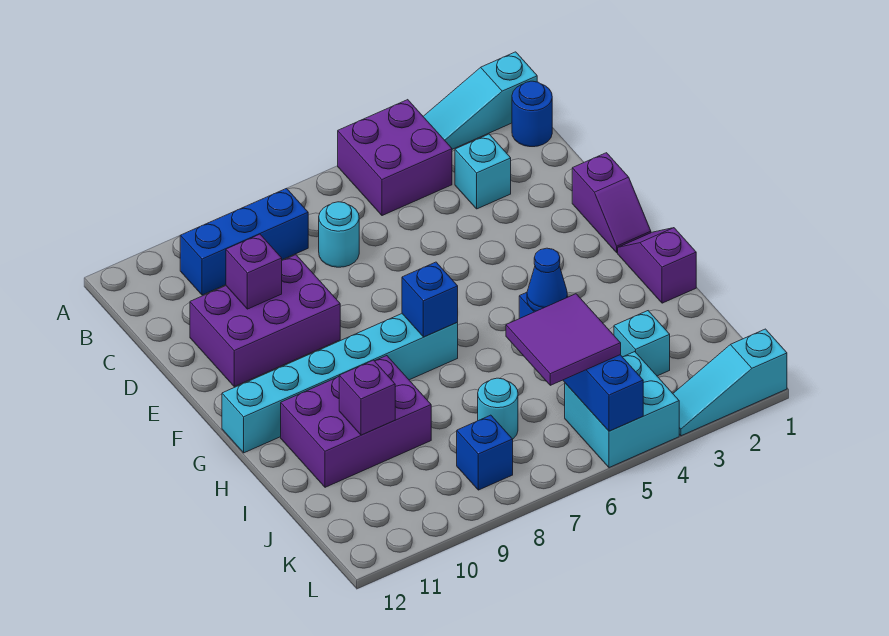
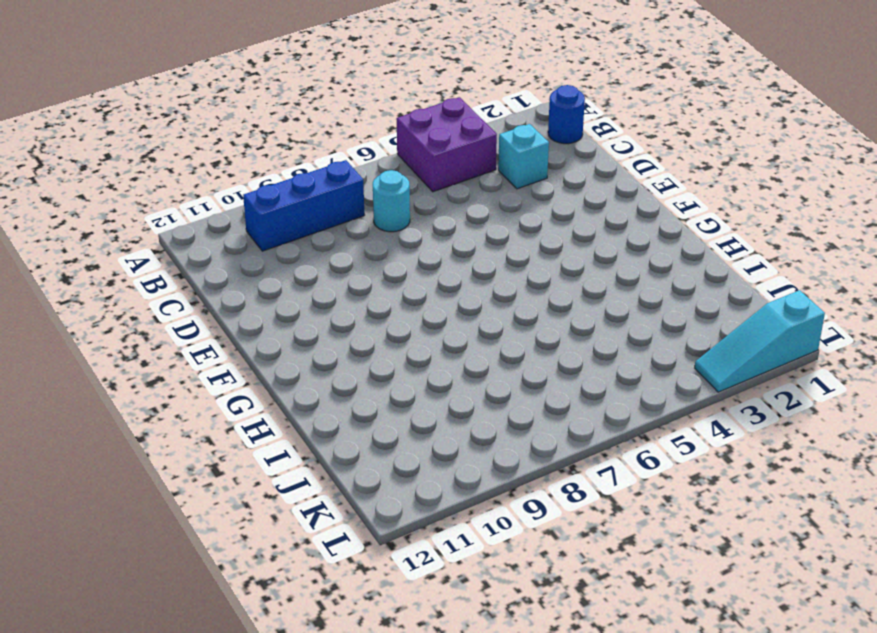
none -> cyan 1x3 slope [423,52,537,149]
none -> purple 2x3 brick [190,255,340,387]
none -> purple 1x2 slope [572,153,651,253]

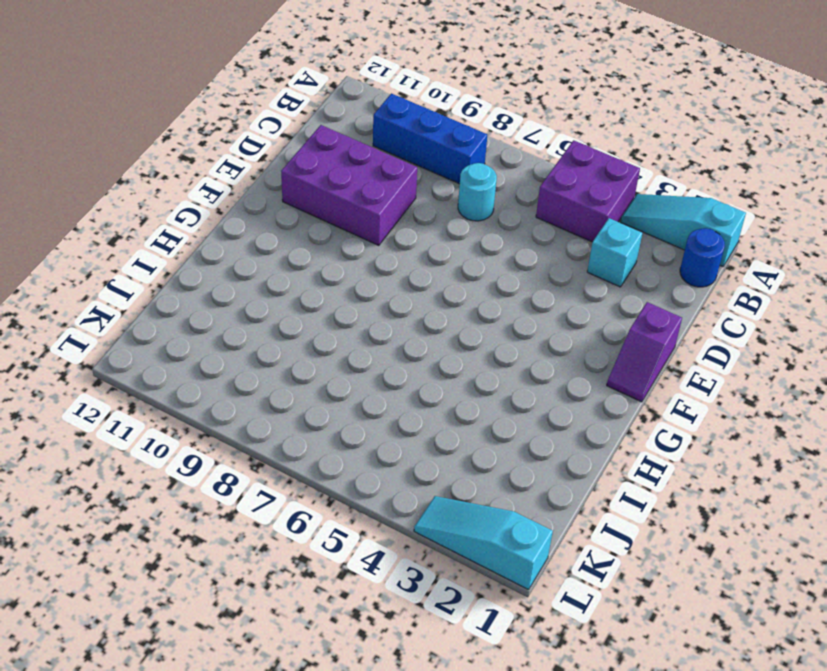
none -> purple 1x2 slope [618,228,696,303]
none -> cyan 1x6 brick [222,314,458,453]
none -> purple 2x3 brick [281,356,431,487]

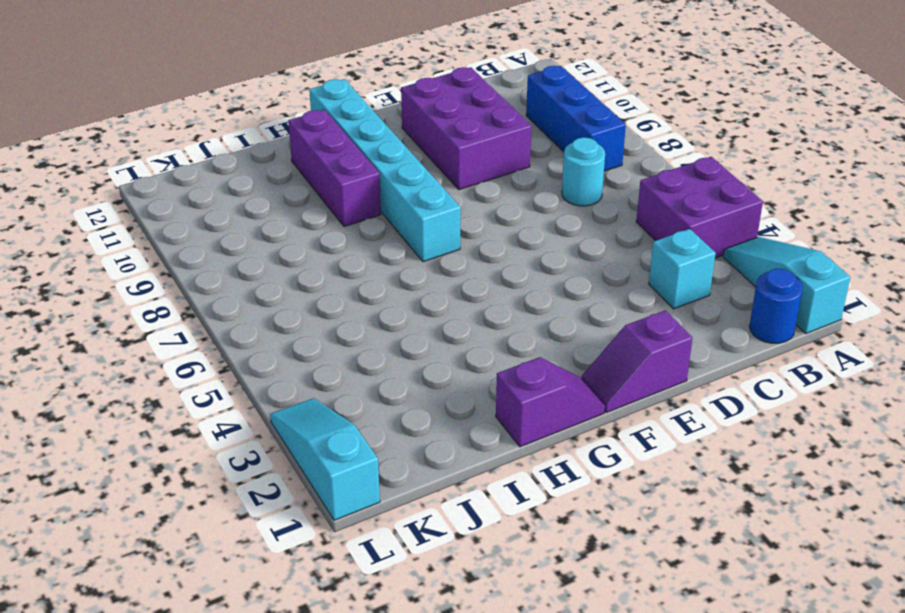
purple 1x3 brick [288,110,381,227] -> purple 2x3 brick [281,356,431,487]
none -> cyan 1x1 brick [614,311,670,376]
none -> cyan 1x1 round brick [478,378,518,439]
none -> cyan 2x2 brick [565,352,679,468]

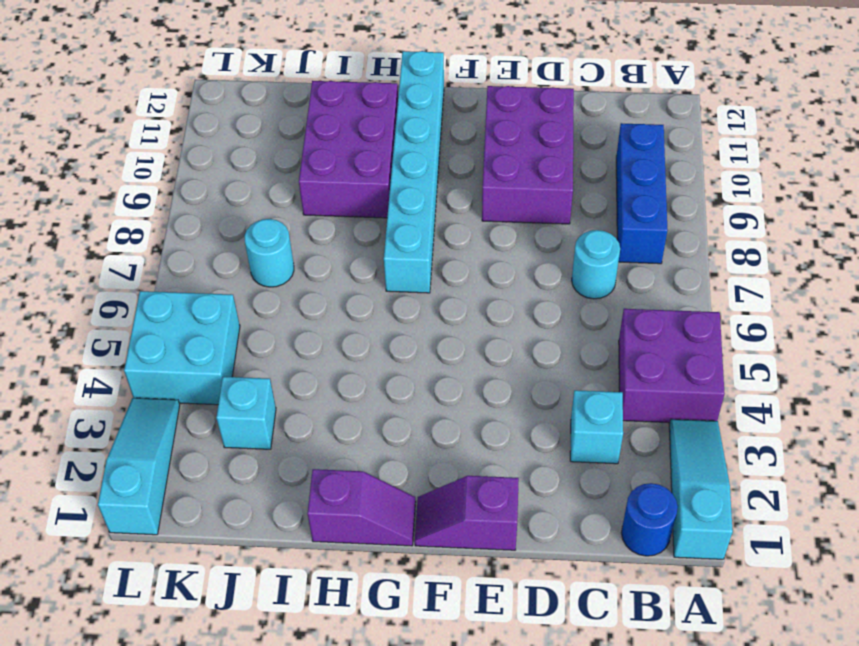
none -> blue 1x1 brick [457,415,513,490]
none -> purple 1x1 brick [226,234,282,309]
none -> blue 1x1 brick [402,262,458,337]

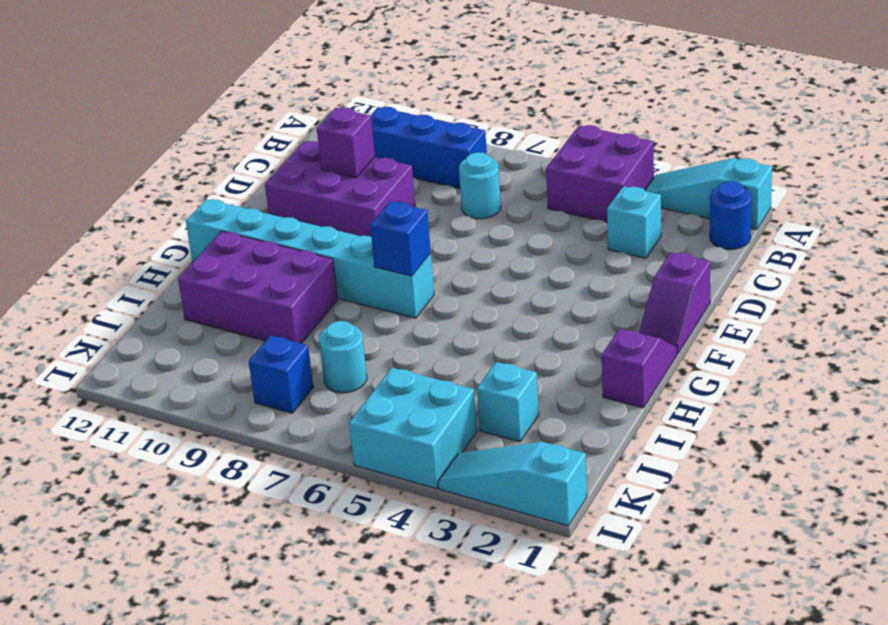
none -> blue 1x4 brick [519,292,643,431]
none -> purple 1x1 brick [339,360,395,435]
none -> blue 1x1 cone [527,248,567,311]

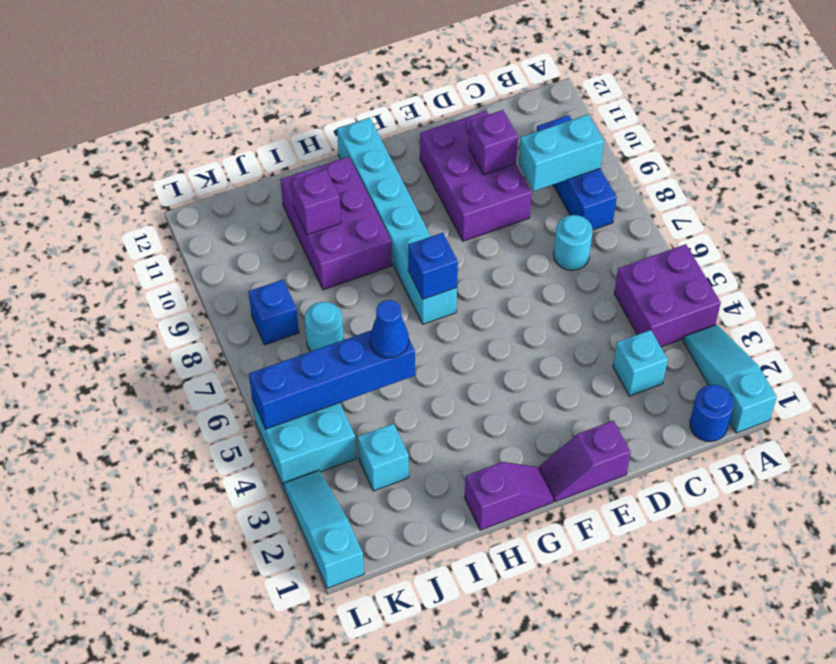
cyan 1x2 brick [519,115,604,191] -> none
none -> purple 2x2 tile [506,294,621,385]

